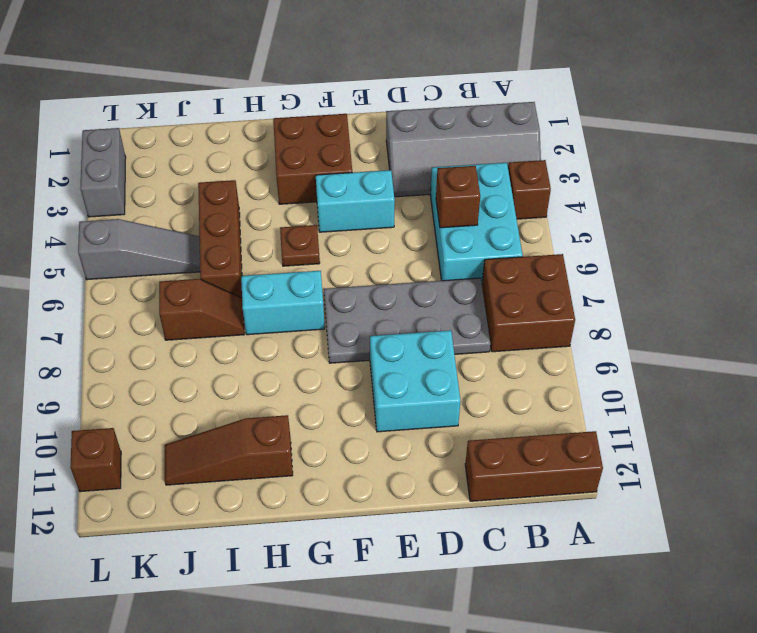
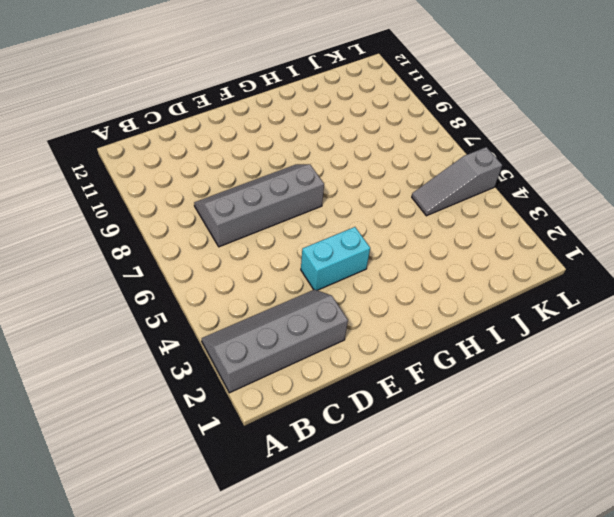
grey 2x4 slope [194,164,324,247] -> grey 2x4 plate [324,278,490,363]
none -> brown 1x1 brick [508,160,551,219]
none -> brown 2x2 brick [482,254,575,352]
none -> brown 1x3 brick [465,431,603,501]

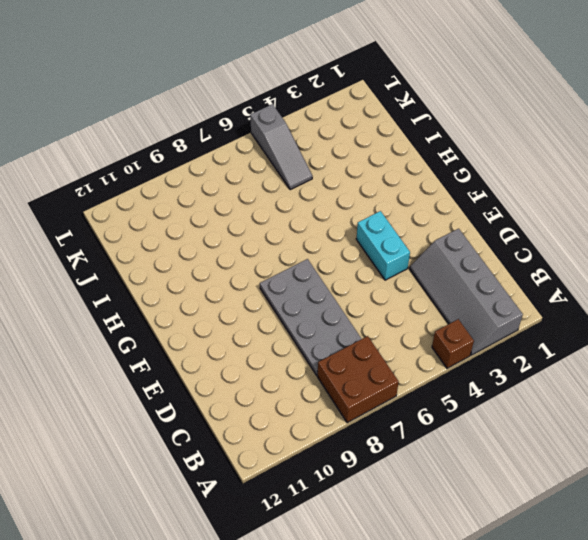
none -> brown 1x3 brick [465,431,603,501]
none -> cyan 2x3 brick [430,163,523,283]
none -> cyan 2x2 brick [370,330,461,432]

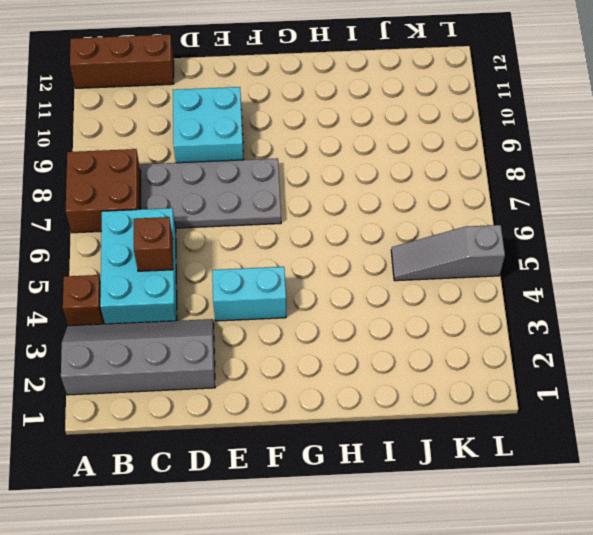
none -> brown 2x2 brick [273,114,352,204]
none -> brown 1x1 plate [280,225,320,266]
none -> cyan 1x2 brick [241,271,325,335]

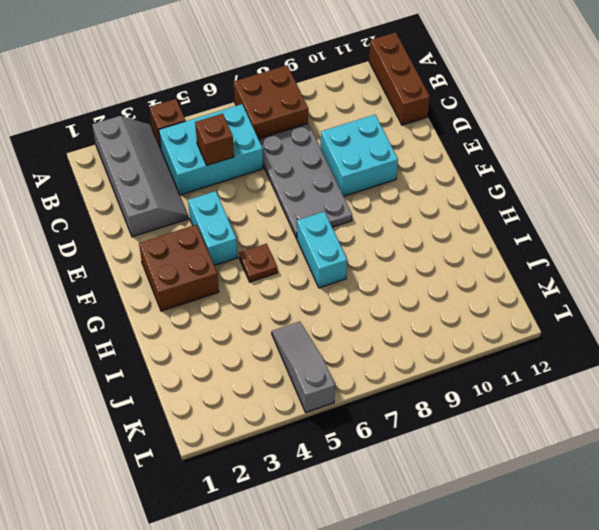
none -> brown 1x3 slope [165,415,293,485]
none -> brown 1x3 brick [198,180,242,298]
none -> brown 1x2 slope [159,279,244,340]

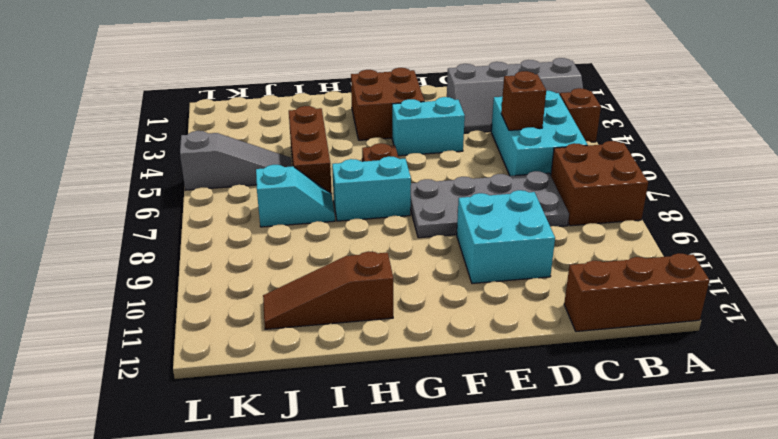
cyan 1x2 slope [256,165,335,227] -> brown 1x2 slope [159,279,244,340]
none -> grey 1x2 brick [80,128,126,217]
none -> brown 1x1 brick [70,428,121,492]

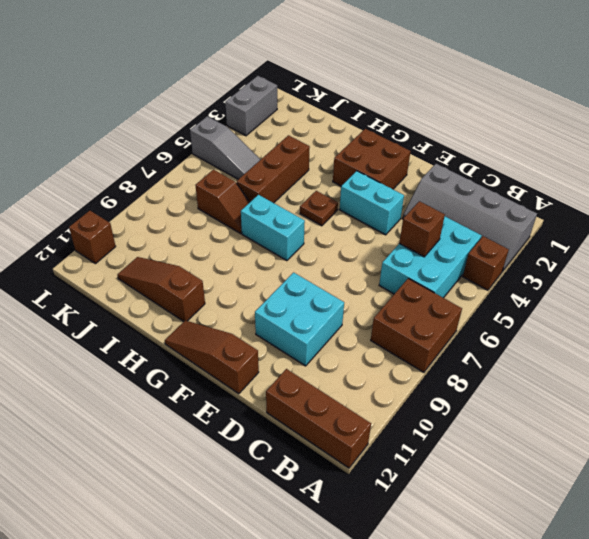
brown 1x3 slope [165,321,259,394] -> none
none -> grey 2x4 plate [324,278,490,363]

